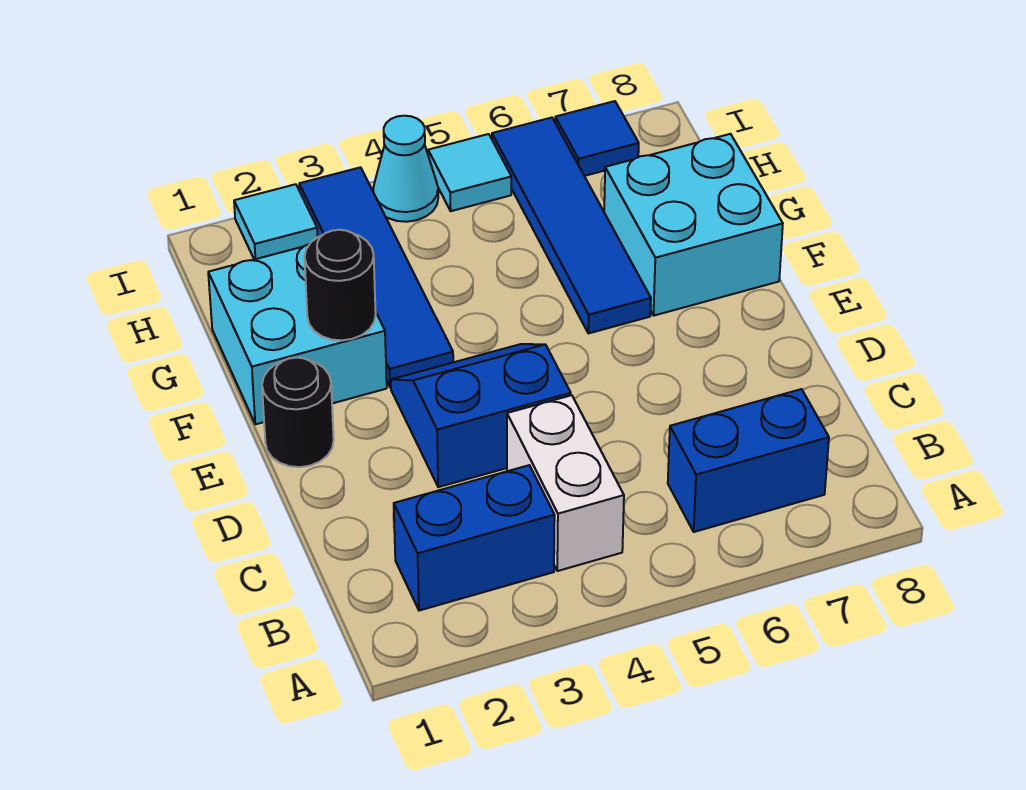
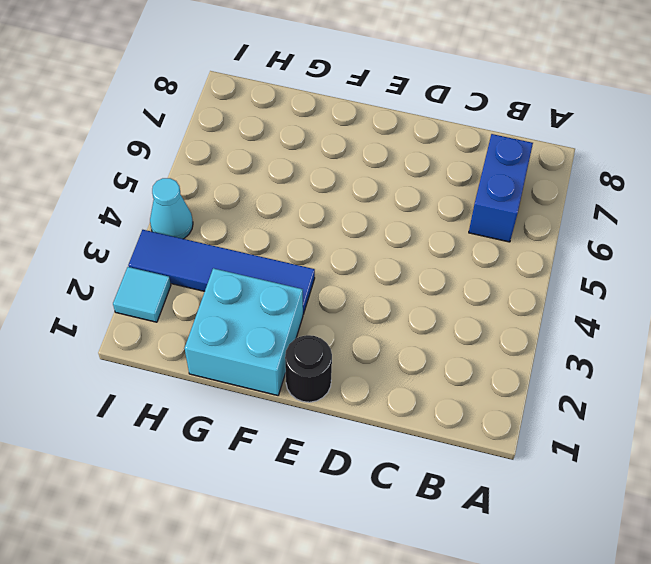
none -> blue 1x2 brick [394,465,555,611]
none -> white 1x2 brick [507,395,624,571]
none -> blue 2x2 slope [391,344,571,487]

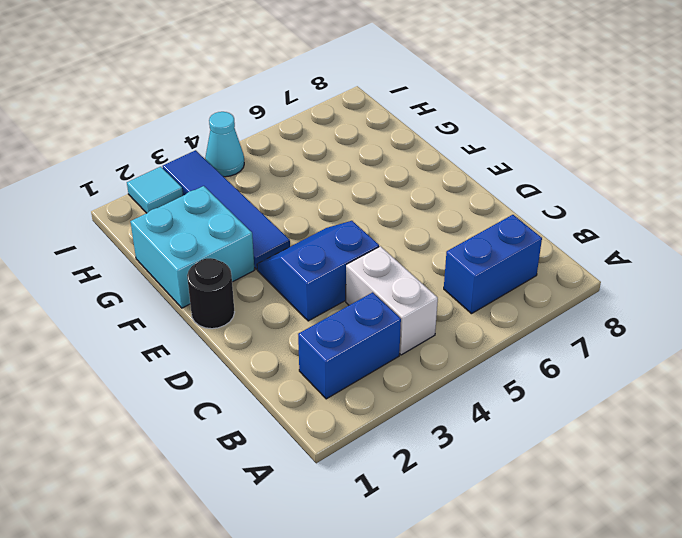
none -> blue 1x4 tile [492,118,651,333]
none -> cyan 2x2 brick [604,134,783,316]
none -> cyan 1x1 tile [428,134,511,211]

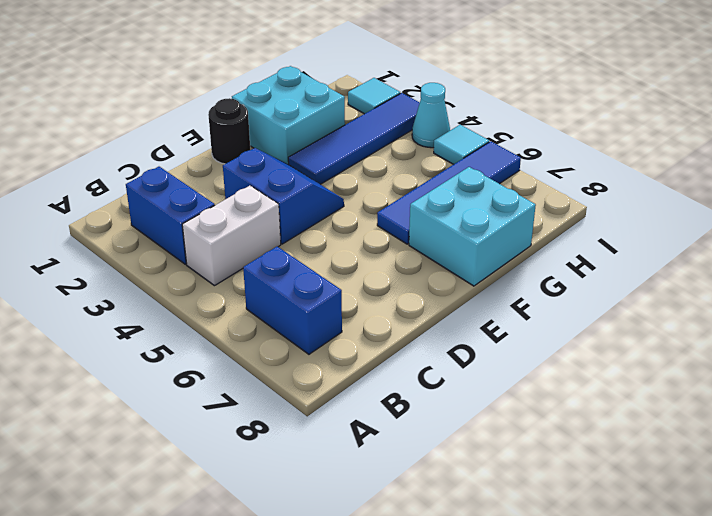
none -> blue 1x1 tile [555,101,639,176]
none -> black 1x1 round brick [305,230,376,340]

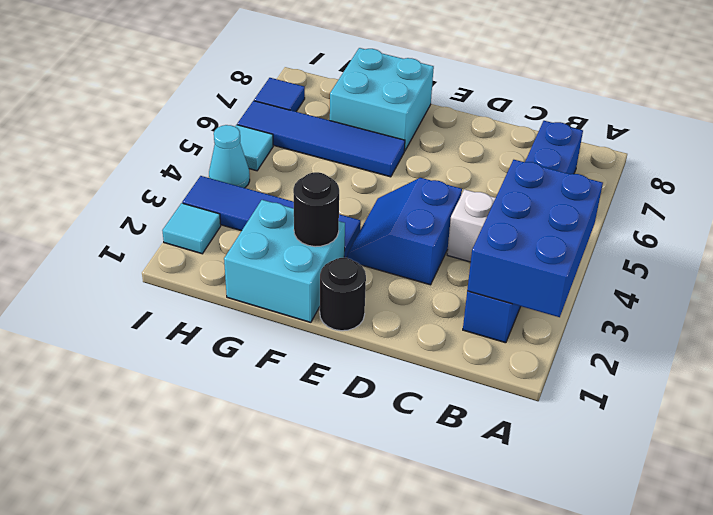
blue 2x3 brick [467,160,603,317] -> none

